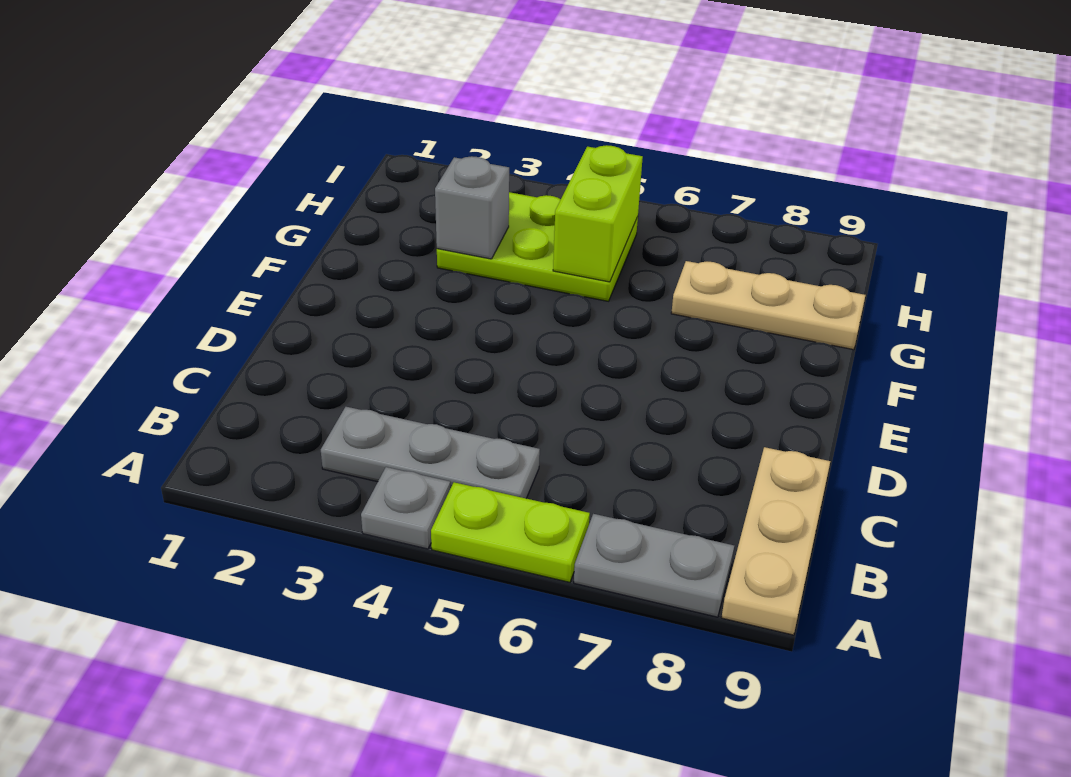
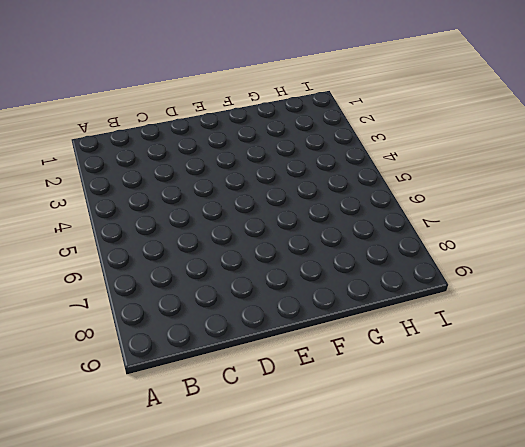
none -> grey 1x1 plate [361,467,450,549]
none -> lime 1x2 plate [431,482,590,582]

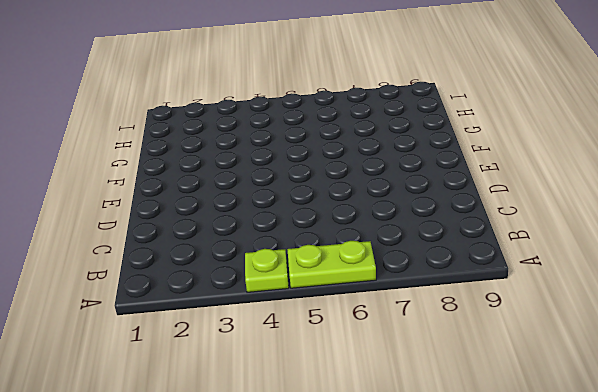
lime 1x1 plate [245,249,289,292] -> grey 1x1 plate [361,467,450,549]
none -> grey 1x2 plate [574,514,734,617]
none -> tan 1x3 plate [721,447,830,635]

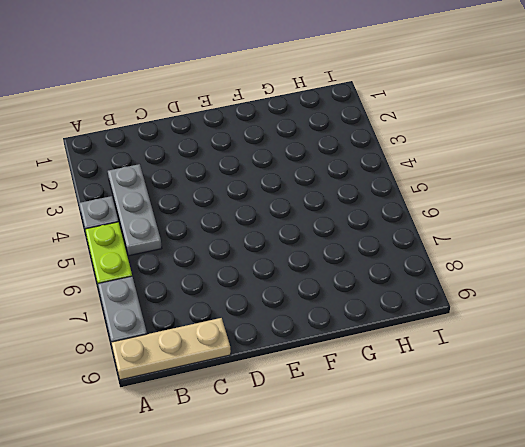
none -> lime 2x3 plate [437,192,638,301]
none -> tan 1x3 plate [671,261,865,350]

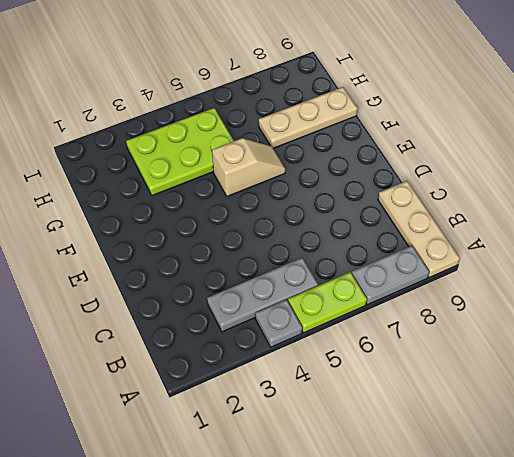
tan 1x2 slope [212,138,285,196] -> none
none -> grey 1x1 brick [435,156,509,259]
none -> lime 1x2 brick [553,145,643,282]

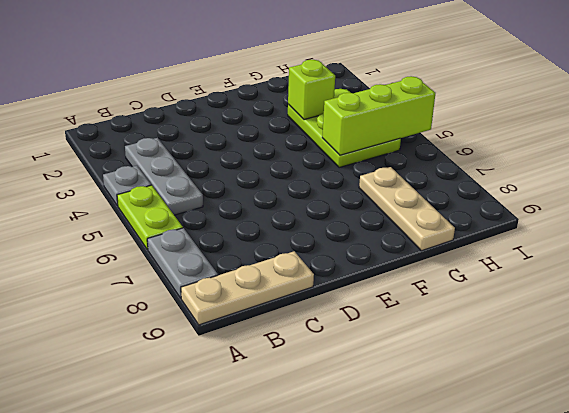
lime 1x1 brick [288,60,335,120] -> grey 1x1 brick [435,156,509,259]
lime 1x3 brick [322,76,435,155] -> lime 1x2 brick [553,145,643,282]

